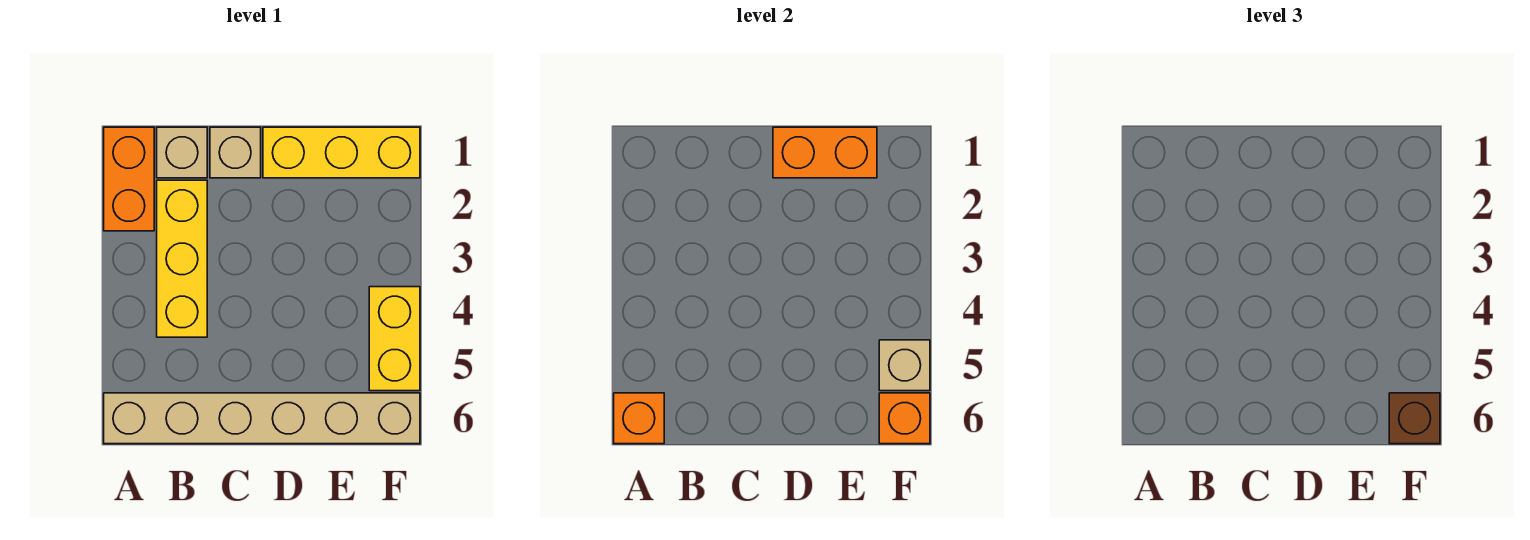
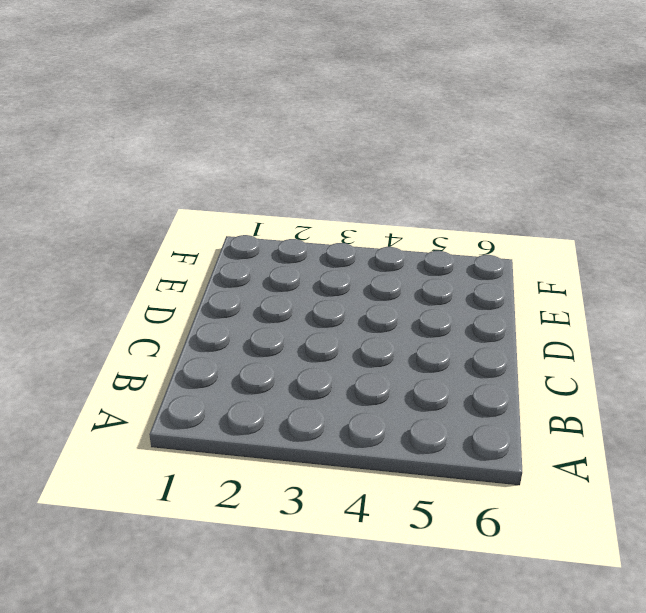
none -> orange 1x2 brick [104,127,154,231]
none -> tan 1x6 brick [104,393,420,444]
none -> tan 1x1 brick [157,127,207,178]

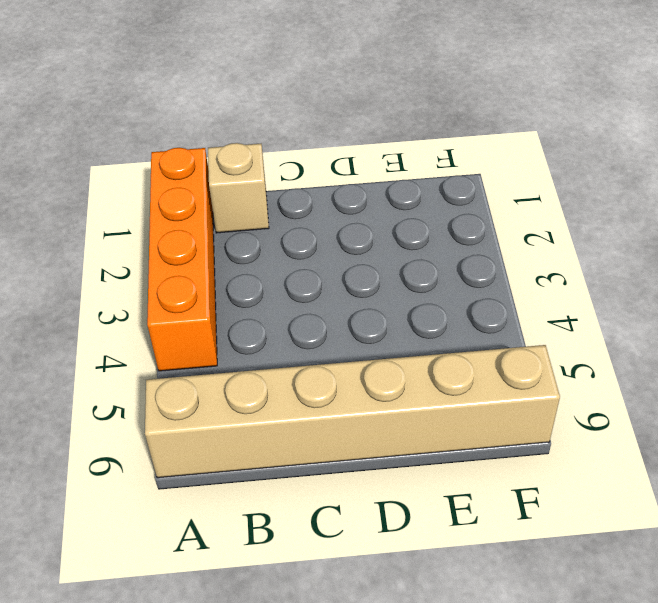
orange 1x4 brick [147,148,217,371] -> orange 1x2 brick [104,127,154,231]
none -> yellow 1x3 brick [157,180,207,337]
none -> tan 1x1 brick [210,127,261,178]
none -> yellow 1x3 brick [263,127,420,178]

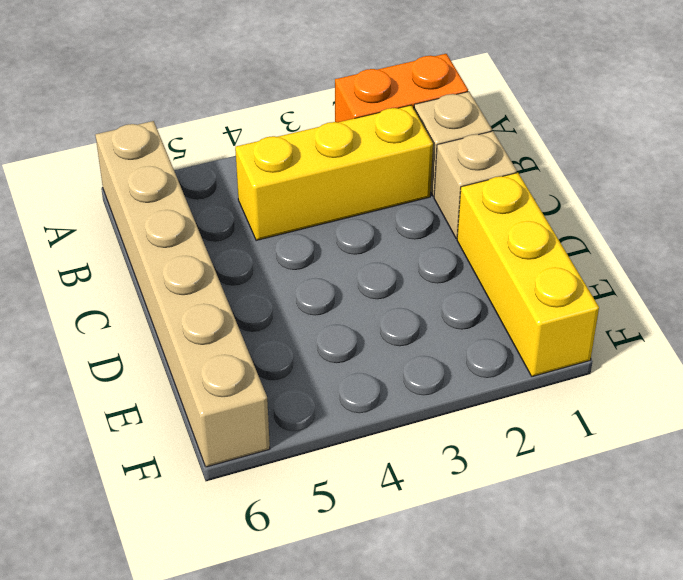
none -> yellow 1x2 brick [369,287,420,391]
none -> orange 1x1 brick [614,393,664,444]
none -> orange 1x2 brick [773,127,877,178]

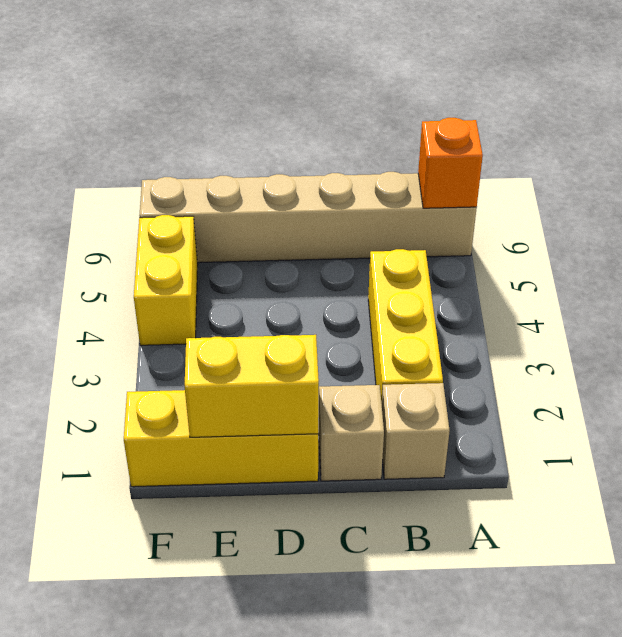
yellow 1x2 brick [185,335,319,437] -> orange 1x2 brick [773,127,877,178]
none -> orange 1x2 brick [104,127,154,231]
none -> tan 1x1 brick [879,340,930,391]
none -> orange 1x1 brick [879,393,930,444]

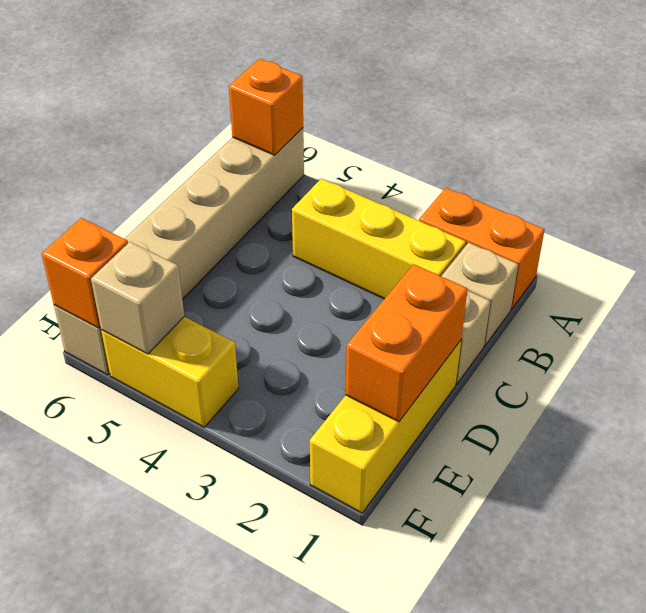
none -> brown 1x1 brick [1389,393,1440,444]

